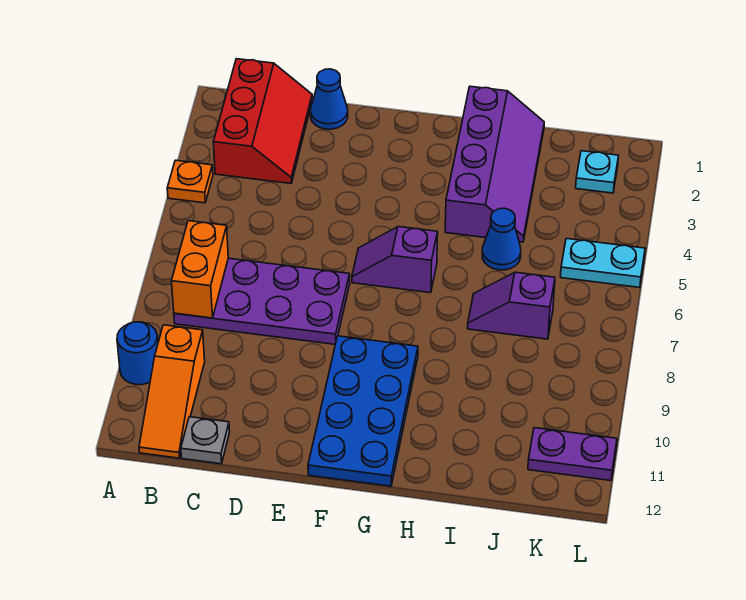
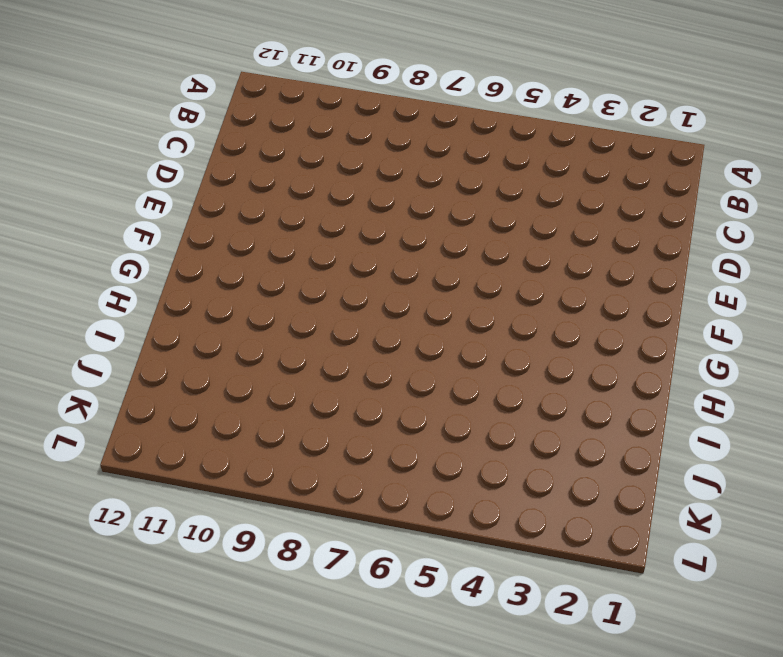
none -> orange 1x1 plate [167,160,213,203]
none -> blue 1x1 round brick [117,322,158,385]
none -> red 2x3 slope [213,59,312,184]

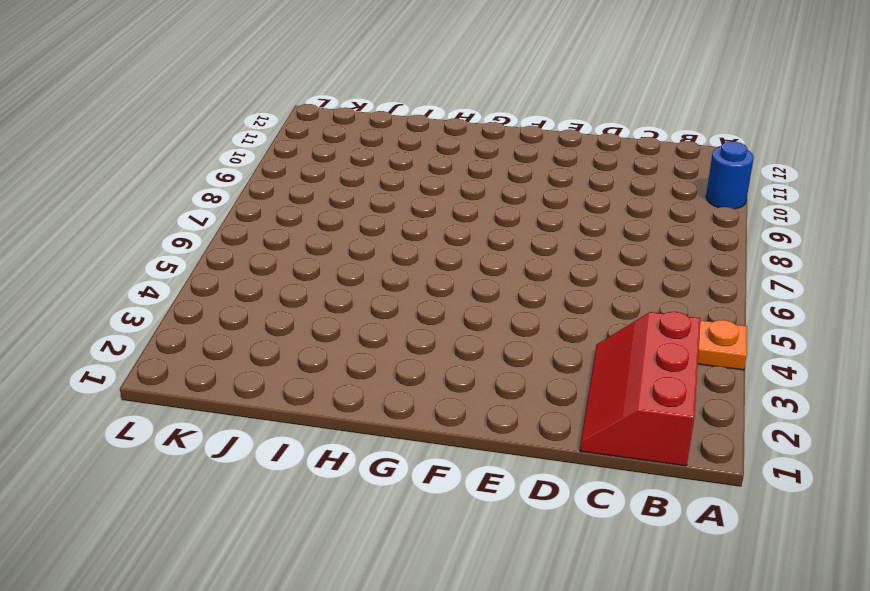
none -> purple 2x4 plate [174,258,350,344]
none -> orange 1x3 slope [139,325,205,458]
none -> grey 1x1 plate [181,417,230,464]

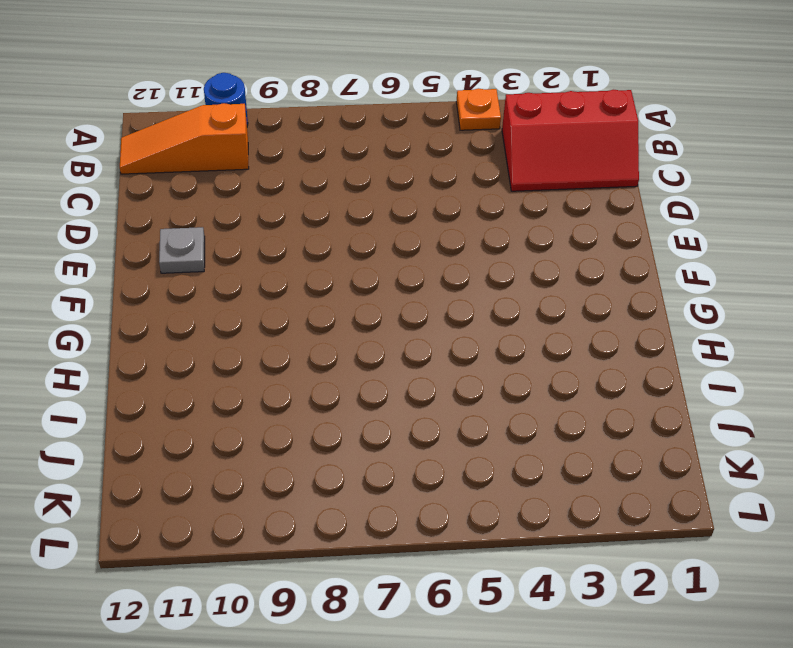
grey 1x1 plate [159,227,205,273] -> grey 1x1 plate moved to [181,417,230,464]
none -> purple 2x4 plate [174,258,350,344]
none -> blue 1x1 cone [311,69,348,129]
none -> purple 1x2 slope [352,227,438,293]

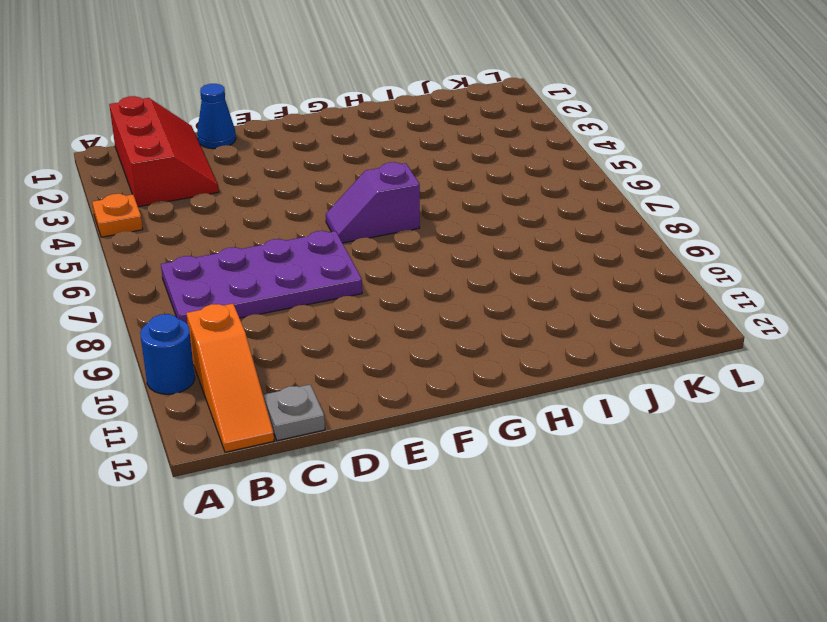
none -> blue 2x4 plate [308,336,418,486]
none -> purple 2x4 slope [445,86,544,242]
none -> blue 1x1 cone [482,208,521,270]

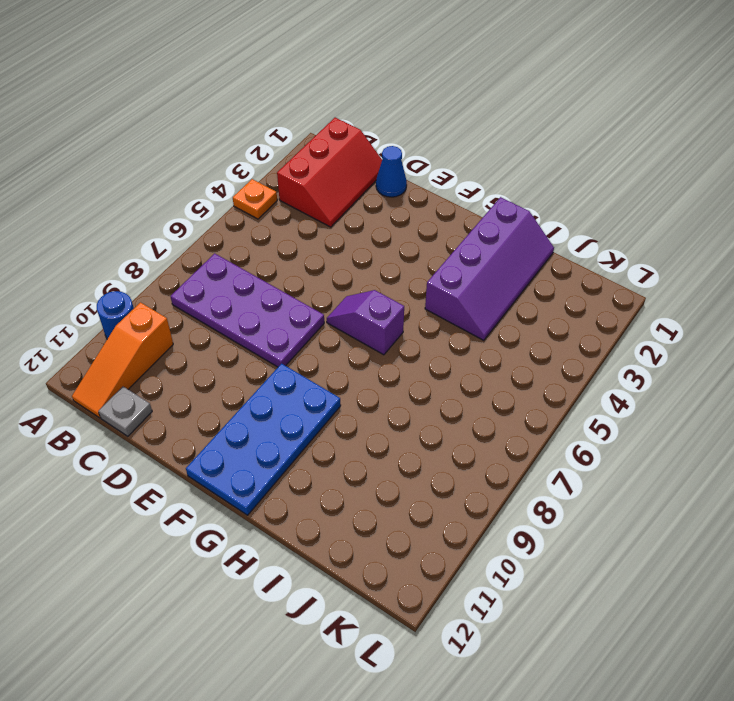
none -> blue 1x1 cone [482,208,521,270]
none -> purple 1x2 slope [468,272,555,339]
none -> cyan 1x1 plate [576,151,619,193]

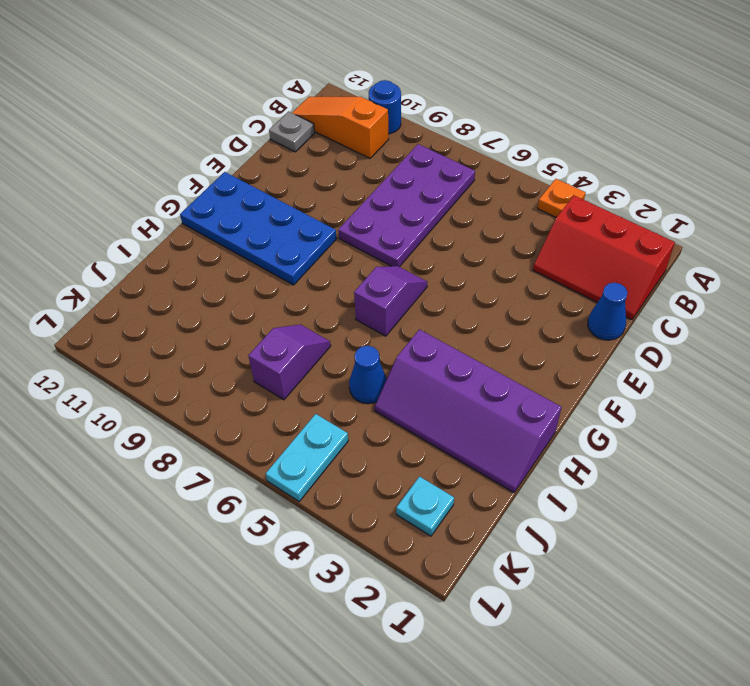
none -> purple 1x2 plate [528,428,617,481]
none -> orange 1x2 brick [171,221,228,318]

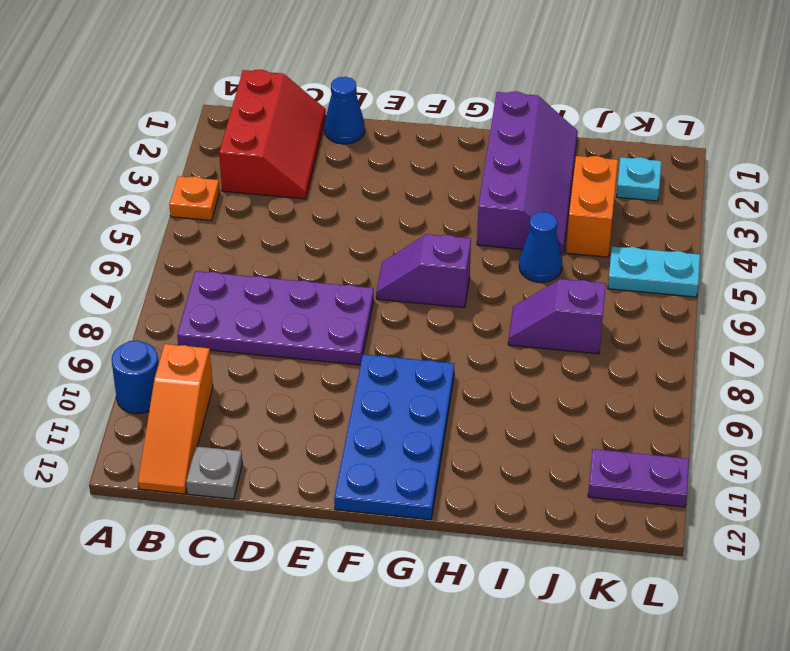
orange 1x2 brick [566,156,618,257] -> orange 1x2 brick moved to [171,221,228,318]

